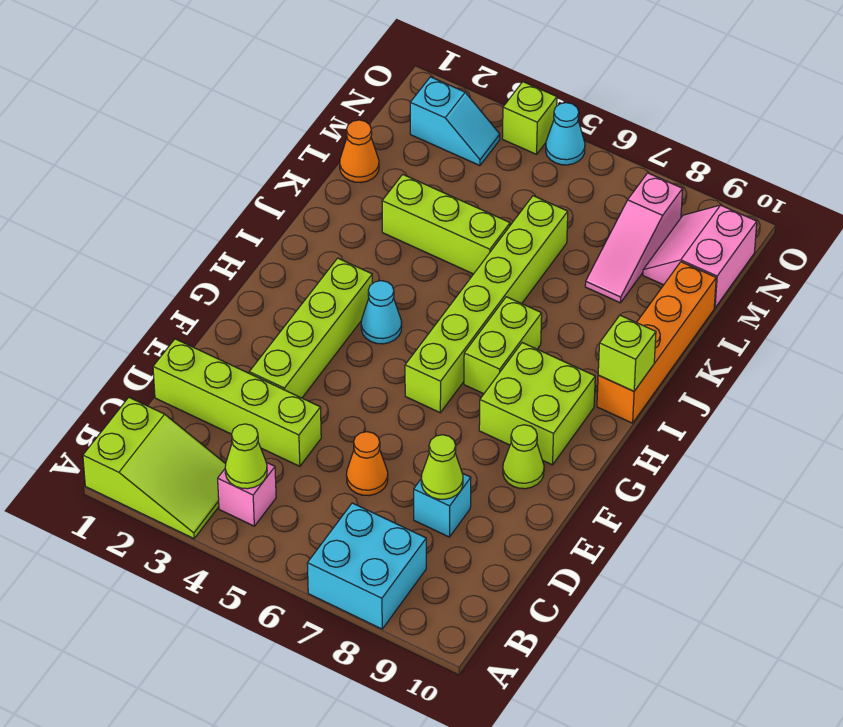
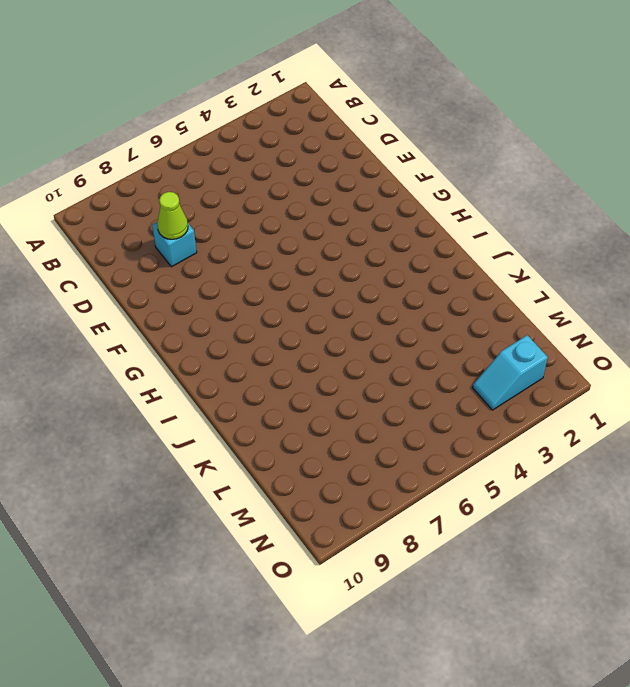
none -> lime 2x3 slope [83,398,226,539]
none -> cyan 2x2 brick [307,503,426,629]
none -> pink 1x1 brick [218,463,276,526]

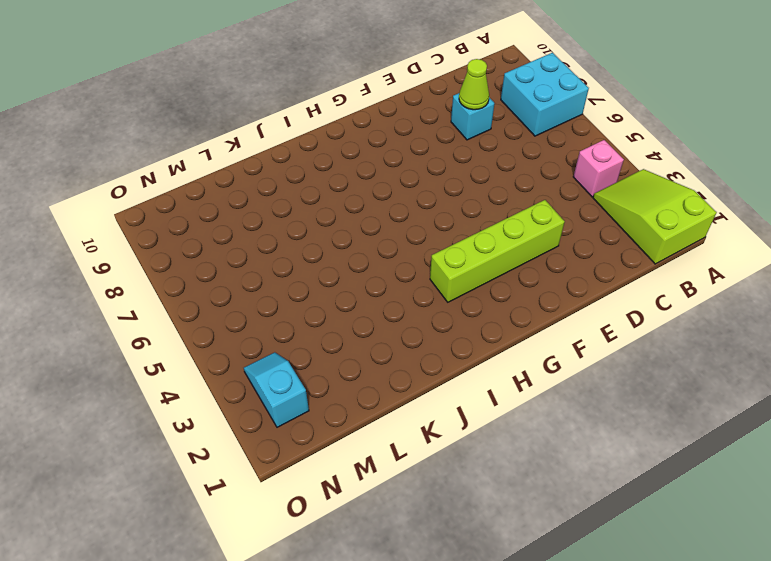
none -> lime 1x4 brick [153,339,321,466]
none -> orange 1x1 cone [347,432,388,496]
none -> lime 1x1 cone [503,425,544,489]

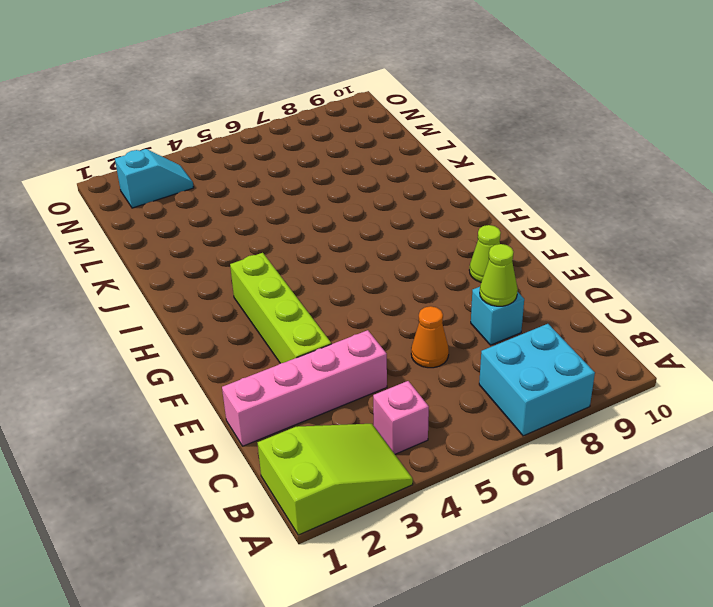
pink 1x4 brick [222,330,387,446] -> lime 1x4 brick [153,339,321,466]
none -> lime 1x6 brick [405,196,568,413]
none -> lime 2x2 brick [479,343,595,465]
none -> cyan 1x1 cone [361,281,402,344]

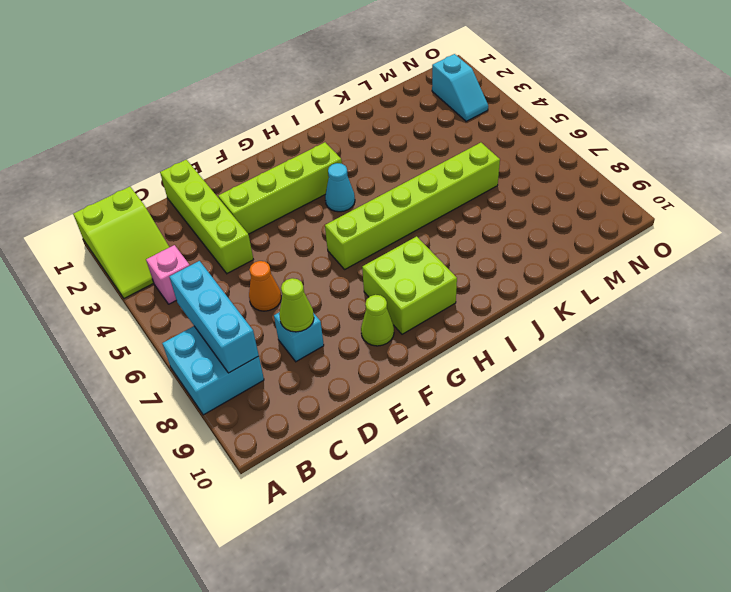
cyan 1x3 brick [169,261,259,373] -> none
none -> lime 1x2 brick [464,297,542,394]
none -> orange 1x4 brick [597,262,716,423]
none -> lime 1x3 brick [382,175,510,274]

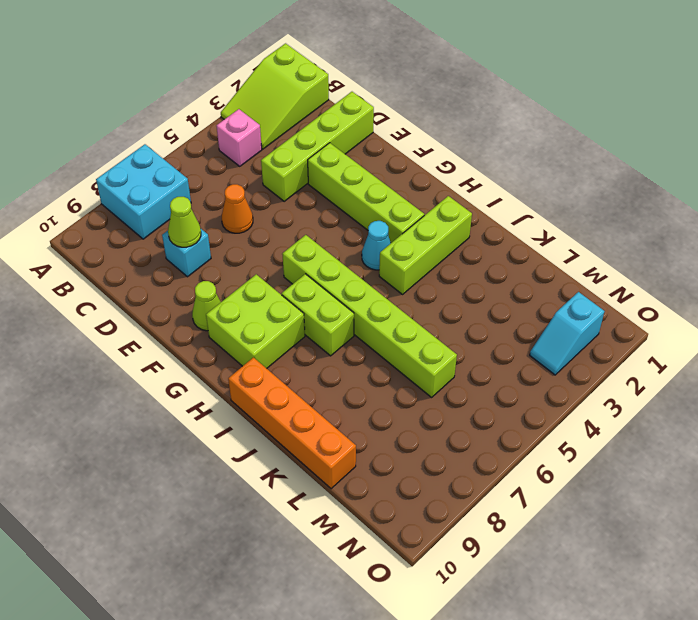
lime 1x3 brick [379,196,472,294] -> lime 1x3 brick moved to [382,175,510,274]
none -> orange 1x1 cone [340,120,379,182]
none -> pink 1x3 slope [585,173,683,303]
none -> pink 2x2 slope [643,205,757,308]

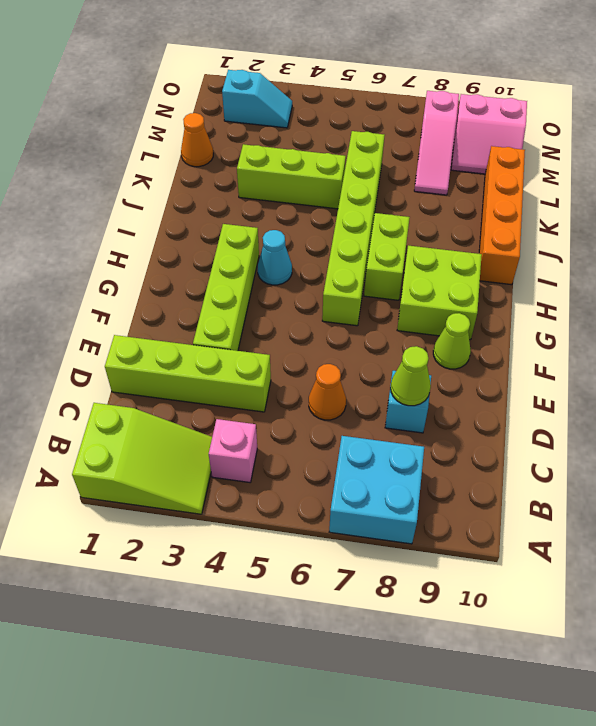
pink 2x2 slope [451,94,527,174] -> pink 2x2 slope turned to [643,205,757,308]
none -> lime 1x1 brick [502,82,557,154]
none -> cyan 1x1 cone [546,103,585,165]
none -> lime 1x1 cone [225,424,267,489]

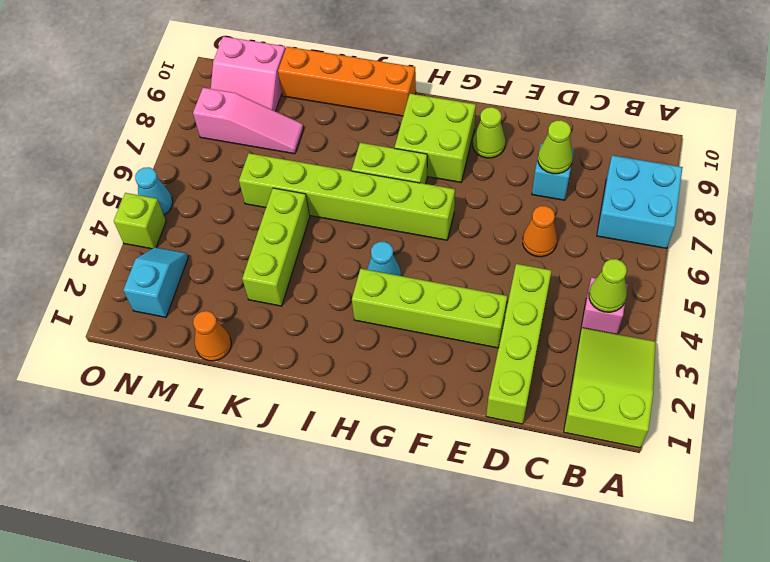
none -> lime 1x1 brick [598,315,656,391]

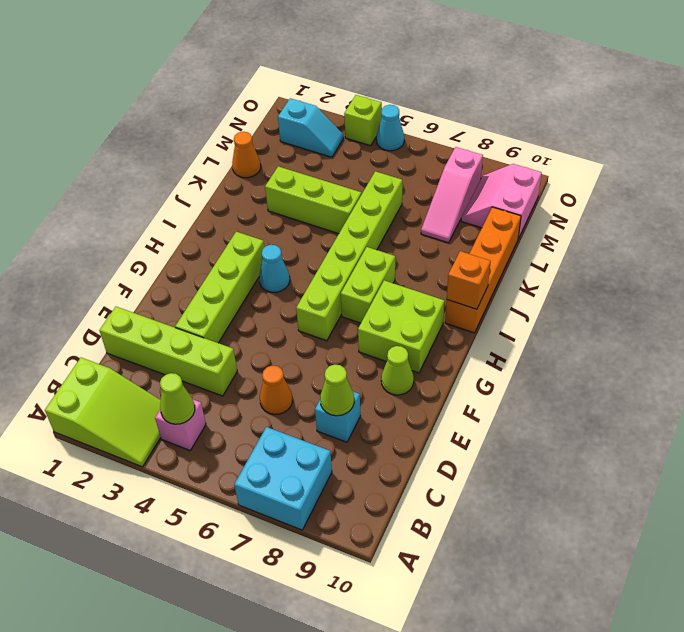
orange 1x1 brick [447,251,491,309] -> lime 1x1 brick [598,315,656,391]

